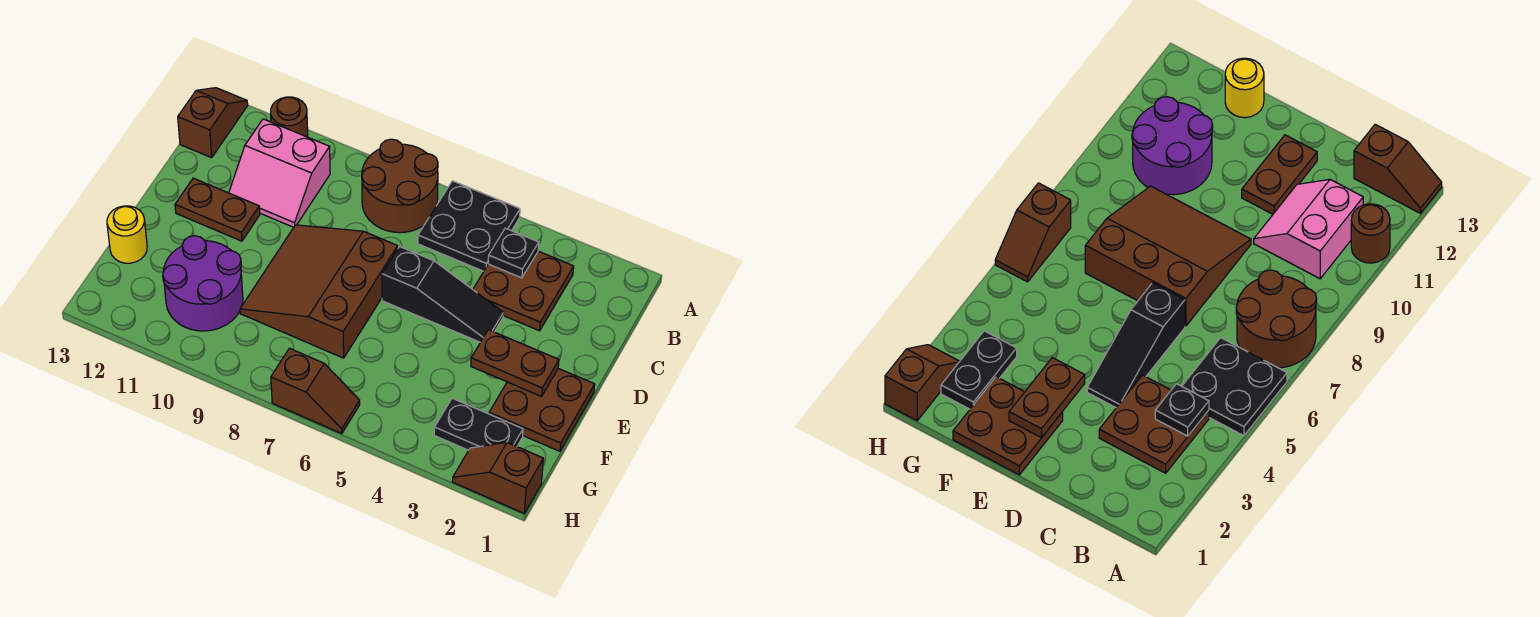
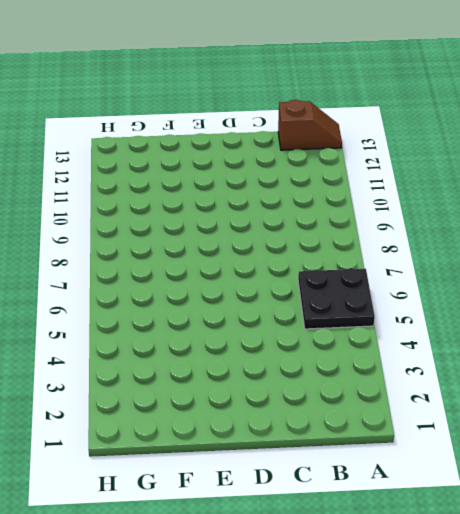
none -> brown 2x2 round brick [362,139,438,233]
none -> brown 1x1 round brick [271,97,308,137]
none -> brown 2x2 plate [473,251,574,331]

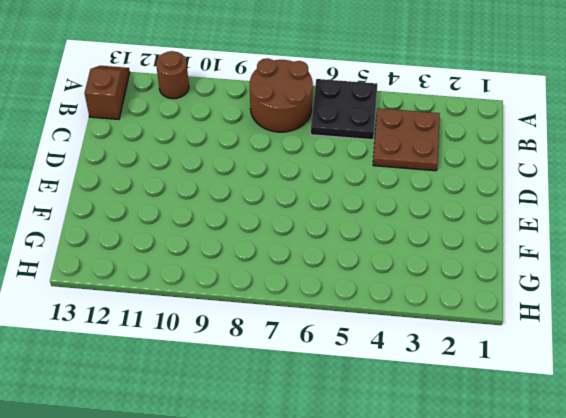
none -> pink 2x2 slope [229,119,330,227]
none -> black 1x3 slope [382,247,503,342]
none -> brown 3x3 slope [240,225,398,358]

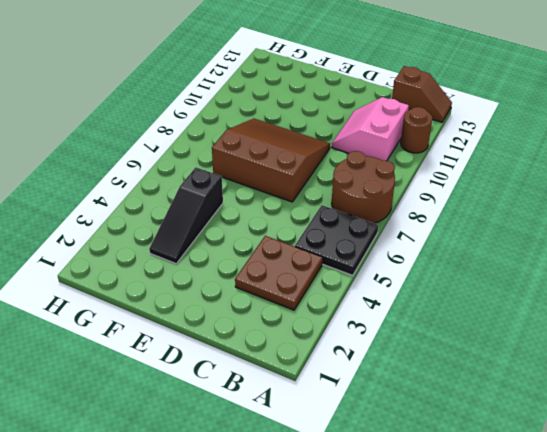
black 1x3 slope [149,167,223,264] -> black 1x3 slope moved to [382,247,503,342]
none -> brown 1x2 plate [175,178,260,241]
none -> brown 2x2 plate [489,368,595,451]
none -> purple 2x2 round brick [163,236,243,331]

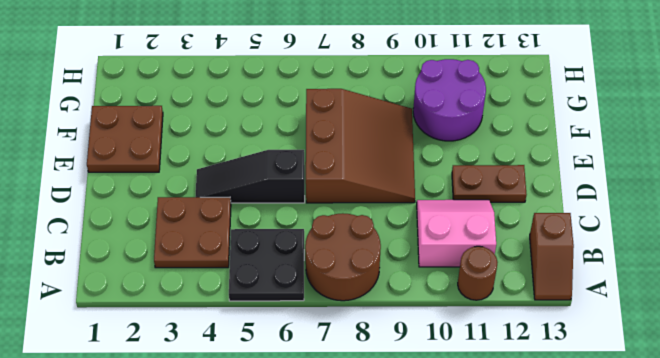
none -> yellow 1x1 round brick [107,206,147,263]
none -> black 1x2 plate [434,398,523,450]
none -> brown 1x2 slope [452,442,543,513]

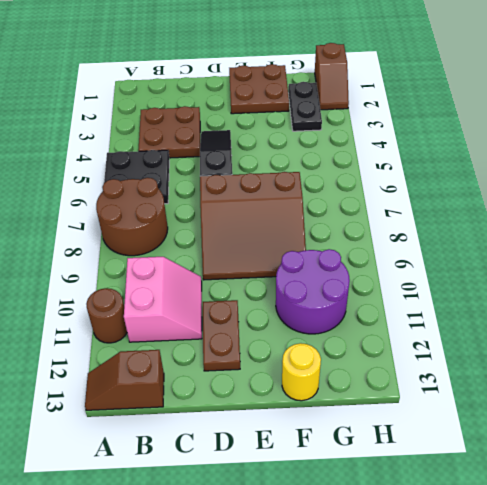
none -> brown 1x2 slope [271,348,360,434]
none -> black 1x1 plate [488,228,539,278]
none -> brown 1x2 plate [471,330,559,396]

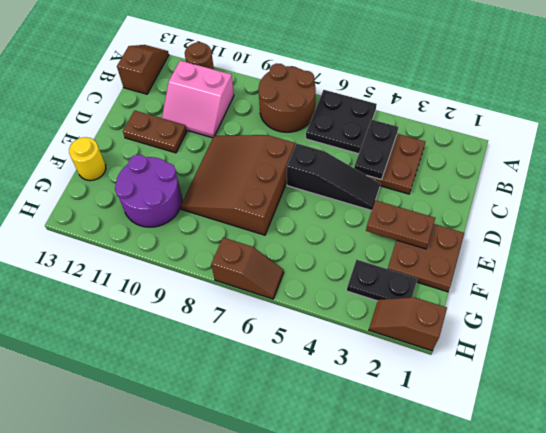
black 1x2 plate [354,119,398,180] -> black 1x1 plate [488,228,539,278]

